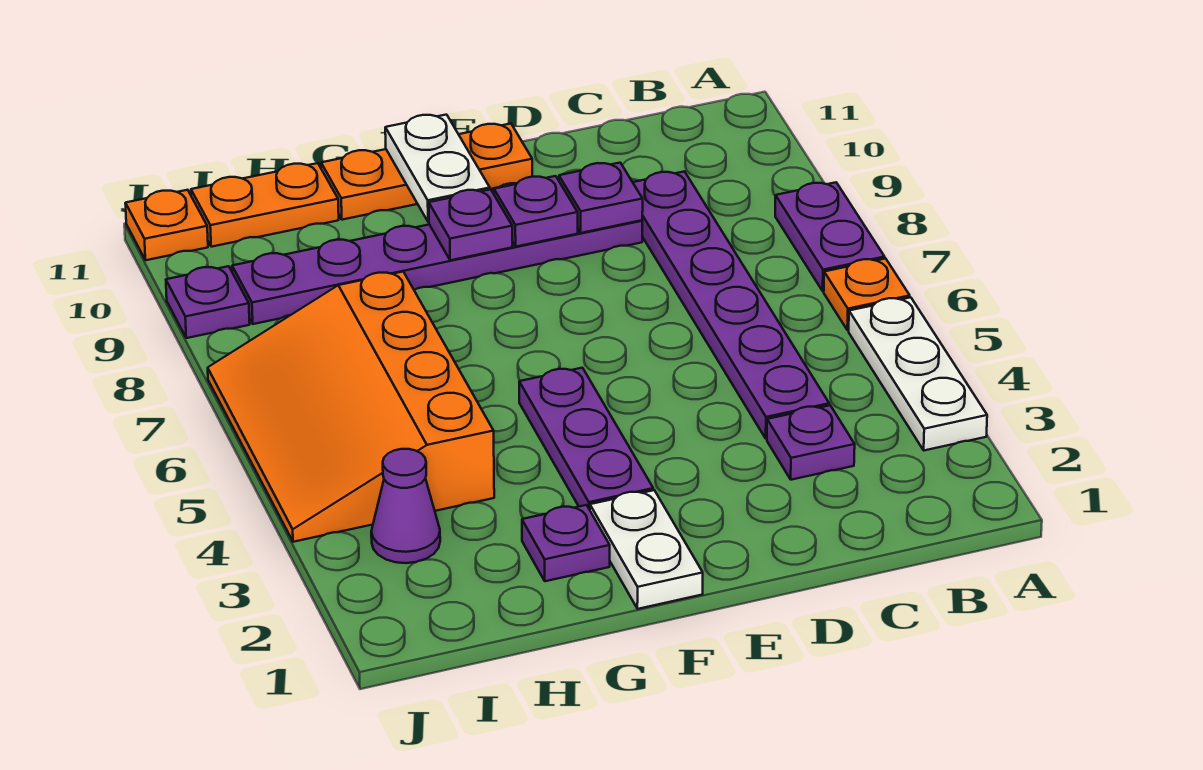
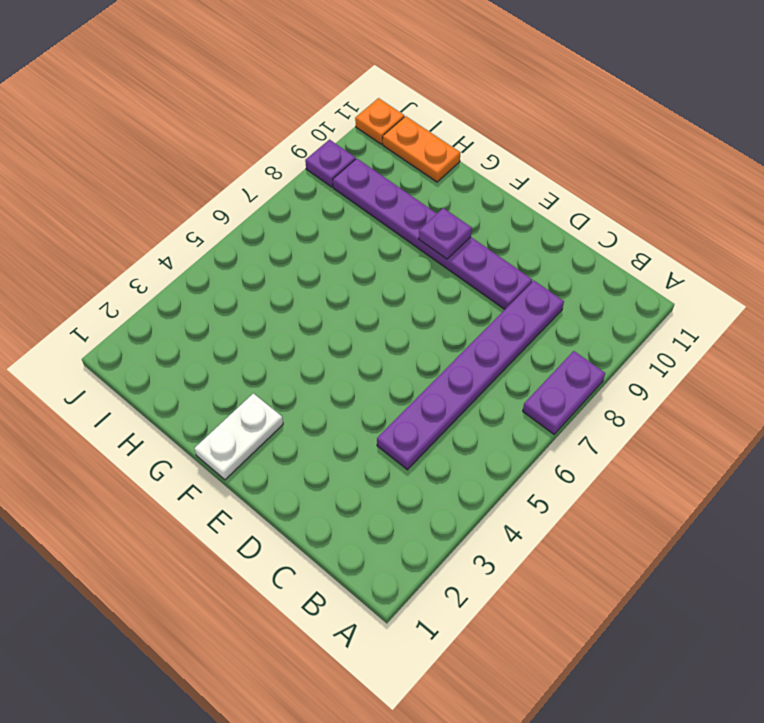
none -> white 1x3 plate [849,297,987,450]
none -> orange 1x1 plate [824,259,910,330]
none -> purple 1x1 plate [767,405,855,480]

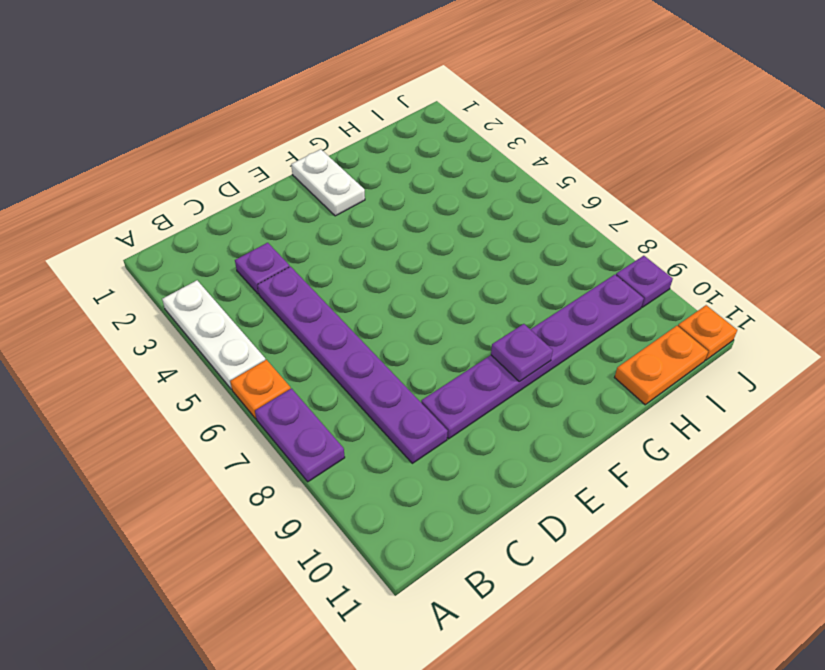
none -> orange 1x3 plate [321,124,532,220]
none -> purple 1x3 plate [519,368,653,510]
none -> purple 1x1 plate [522,505,610,581]

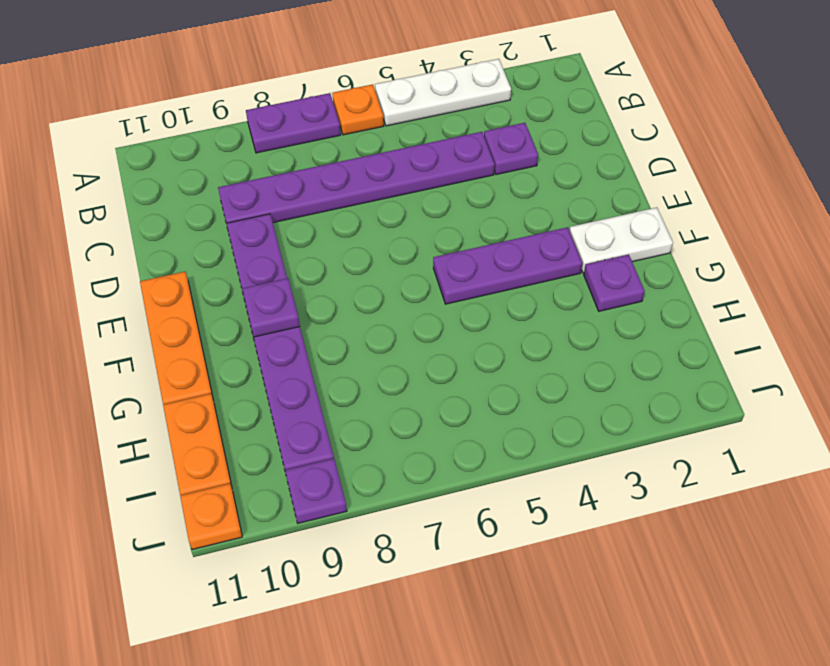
none -> orange 3x4 slope [208,272,494,542]
none -> purple 1x1 cone [371,449,440,563]
none -> purple 1x1 plate [559,163,643,233]

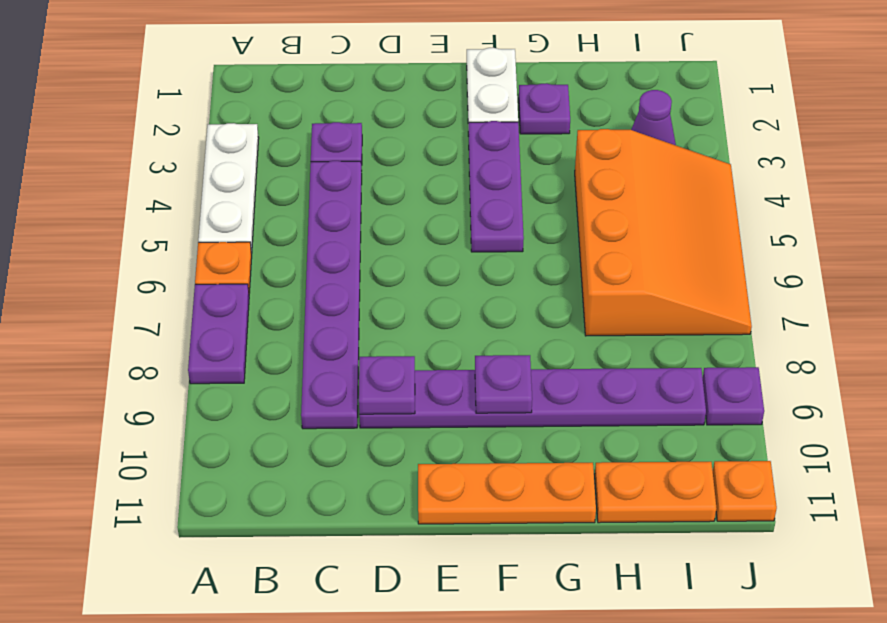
none -> purple 1x1 plate [494,176,578,247]
none -> white 1x2 plate [385,115,490,222]

